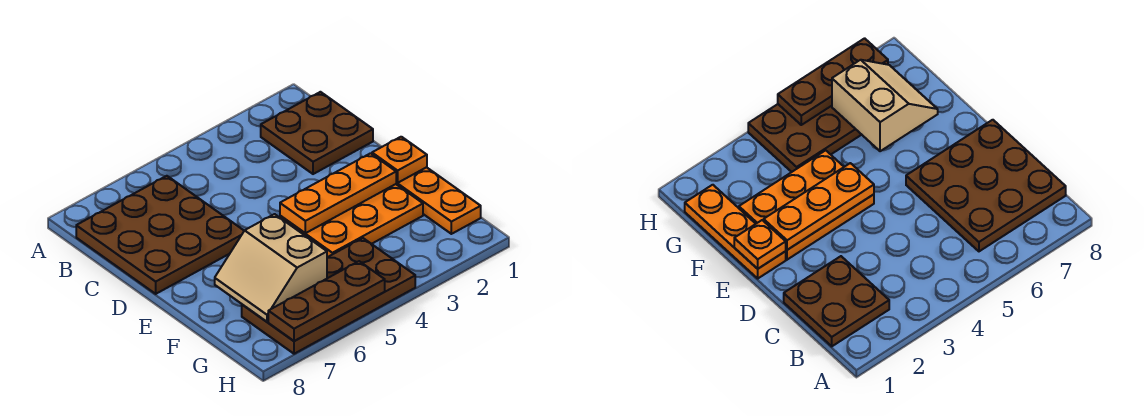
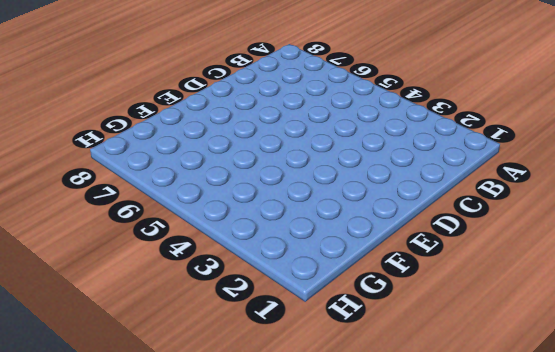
none -> brown 2x2 plate [261,92,373,174]
none -> brown 3x3 plate [76,176,244,294]

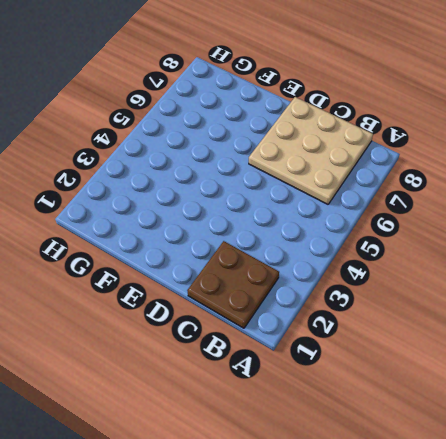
tan 3x3 plate [249,97,373,204] -> brown 3x3 plate [76,176,244,294]
none -> orange 1x3 plate [396,167,481,234]
none -> orange 2x3 plate [280,184,423,257]

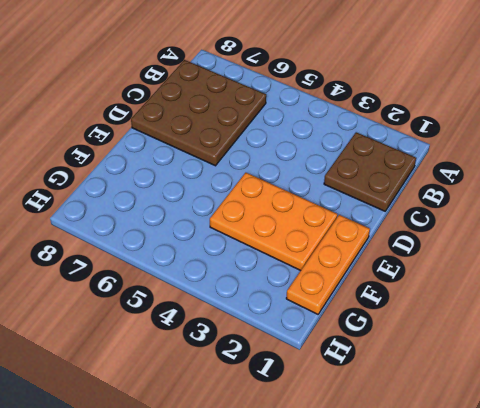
none -> brown 2x4 plate [242,238,415,354]
none -> orange 1x1 plate [372,137,427,183]

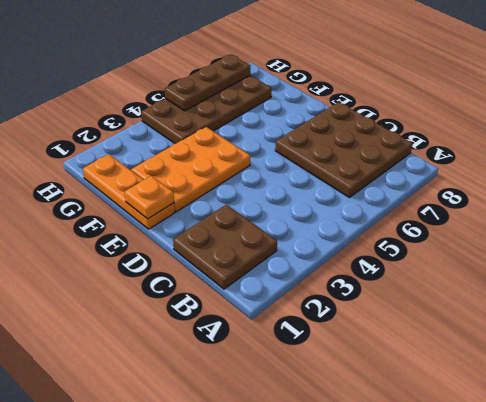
none -> orange 1x3 plate [280,153,396,233]
none -> tan 2x2 slope [215,214,327,322]

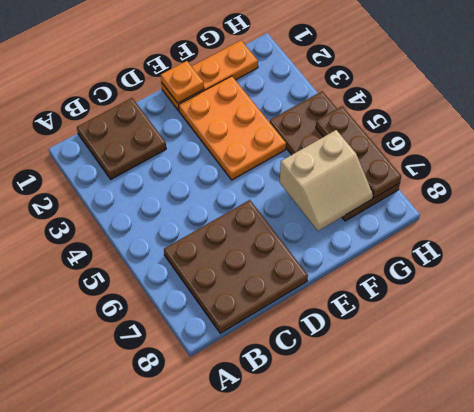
none -> orange 1x3 plate [280,153,396,233]

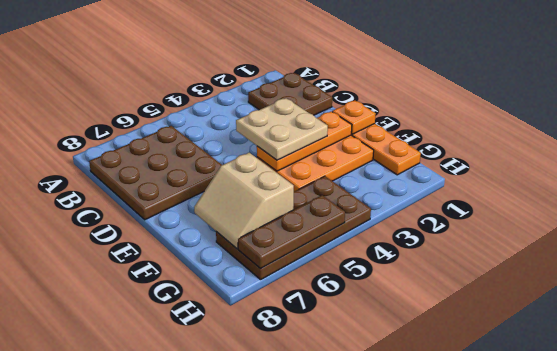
tan 2x2 plate [236,98,328,160] -> none

